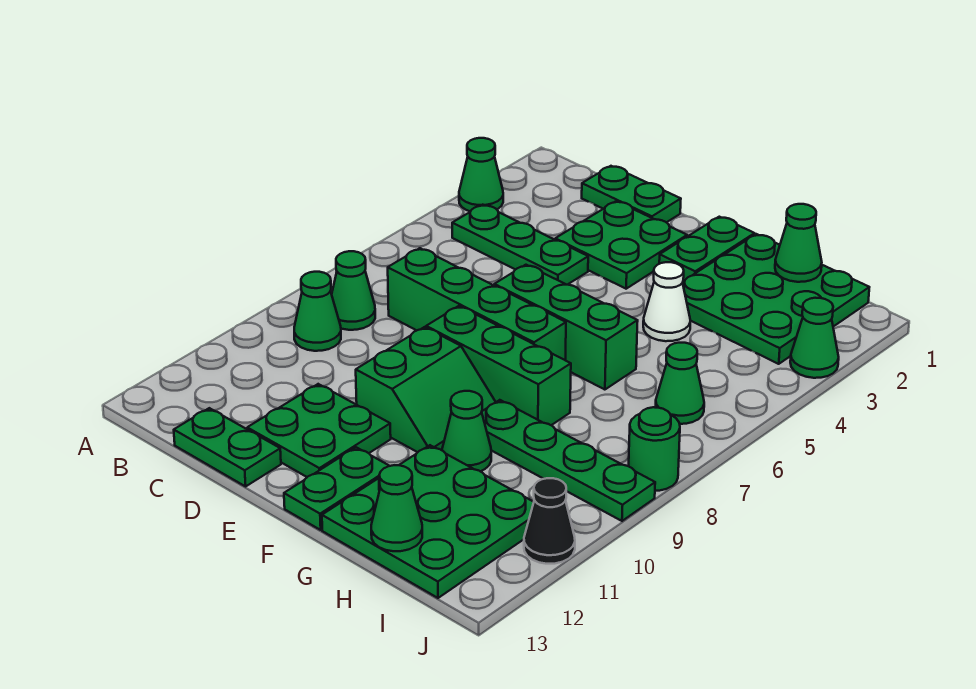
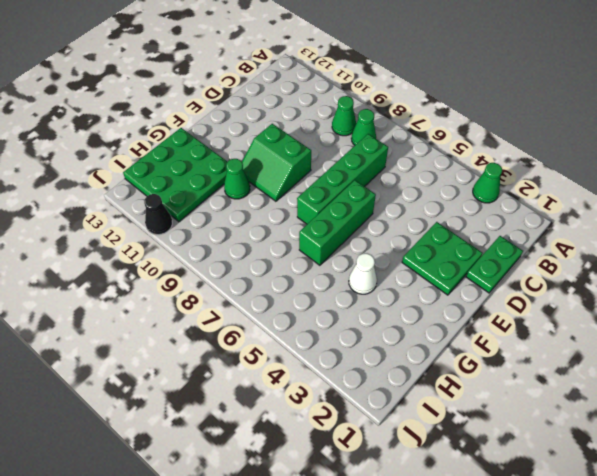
none -> green 1x3 plate [452,205,588,285]
none -> green 1x2 plate [174,408,281,486]
none -> green 2x2 plate [247,384,391,477]

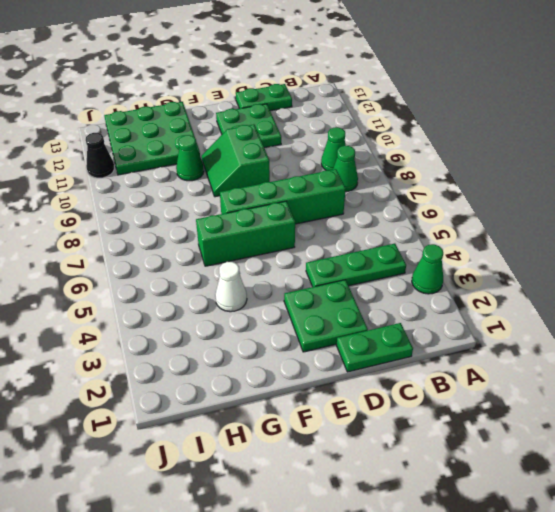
none -> green 1x3 brick [426,306,571,425]
none -> green 1x2 plate [659,217,755,281]
none -> green 1x2 plate [284,447,389,530]

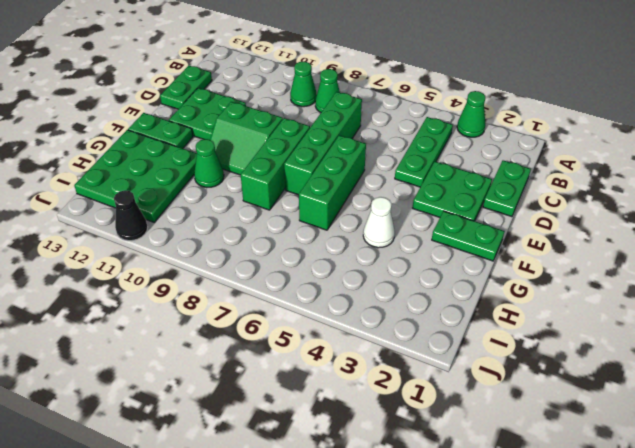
none -> green 3x3 plate [683,234,869,364]
none -> green 1x4 plate [482,400,655,521]
none -> green 1x1 cone [656,343,704,424]

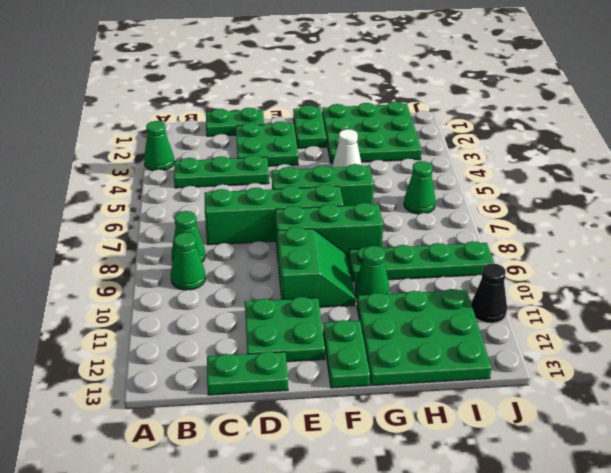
none -> green 1x1 cone [790,298,839,378]
none -> green 1x1 round brick [629,407,680,491]
none -> green 1x1 cone [775,204,822,282]

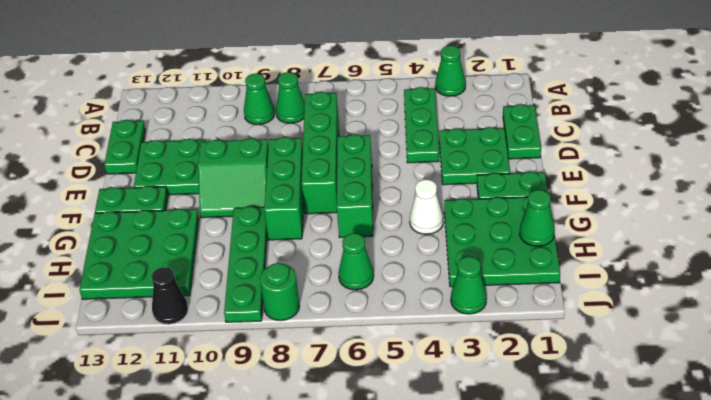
none -> green 1x1 cone [442,391,491,471]
none -> green 1x1 cone [371,465,422,551]

